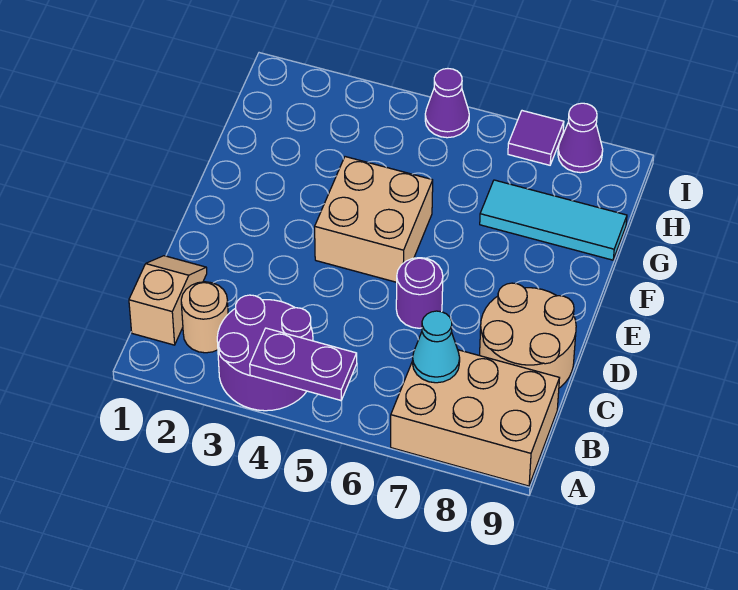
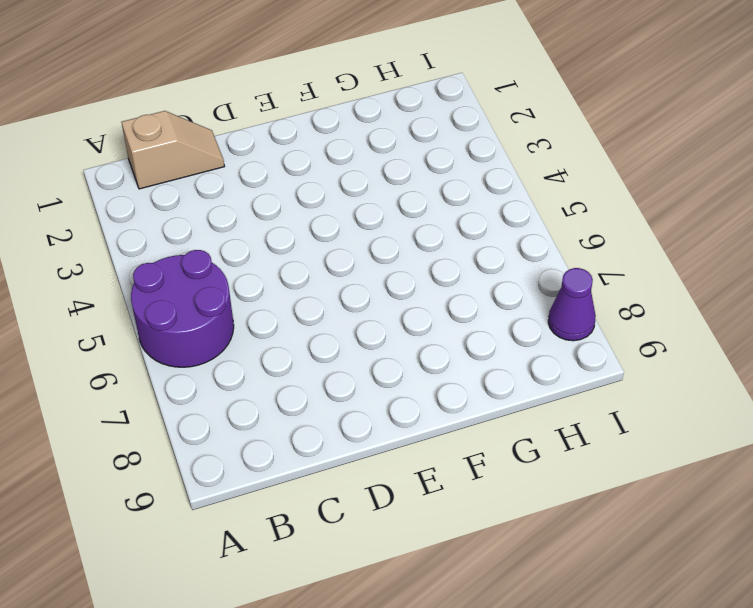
purple 2x2 round brick [131,250,234,367] -> purple 2x2 round brick moved to [217,295,313,411]
none -> tan 2x3 brick [391,350,559,486]
none -> tan 1x1 round brick [181,282,228,353]
none -> tan 2x2 round brick [480,283,576,388]

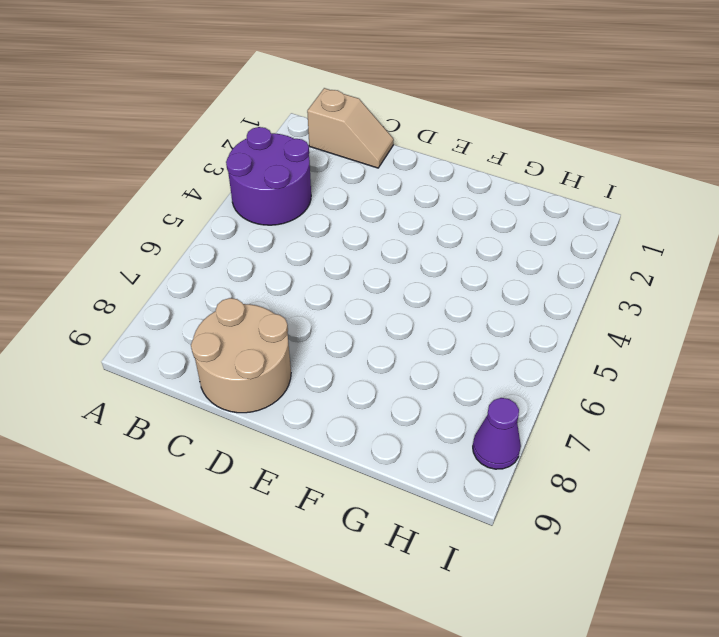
none -> tan 2x3 brick [391,350,559,486]
none -> tan 1x1 round brick [181,282,228,353]
none -> purple 1x1 round brick [396,258,443,328]

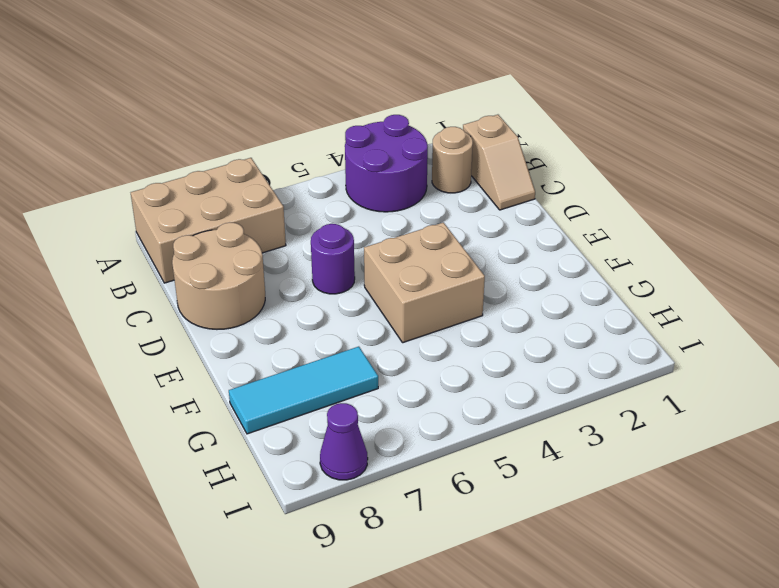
none -> purple 1x1 cone [425,69,469,138]
none -> purple 1x1 tile [508,111,564,165]
none -> purple 1x2 plate [250,328,357,400]

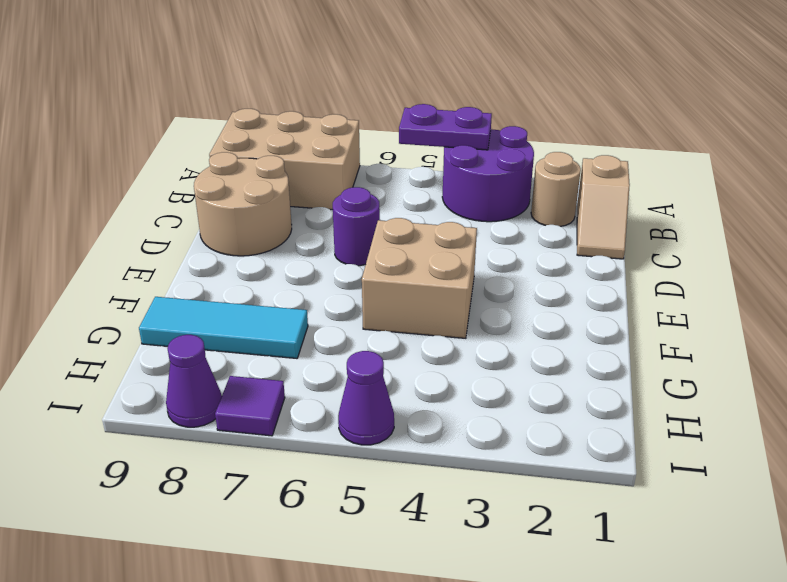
none -> cyan 1x1 cone [413,311,460,383]

